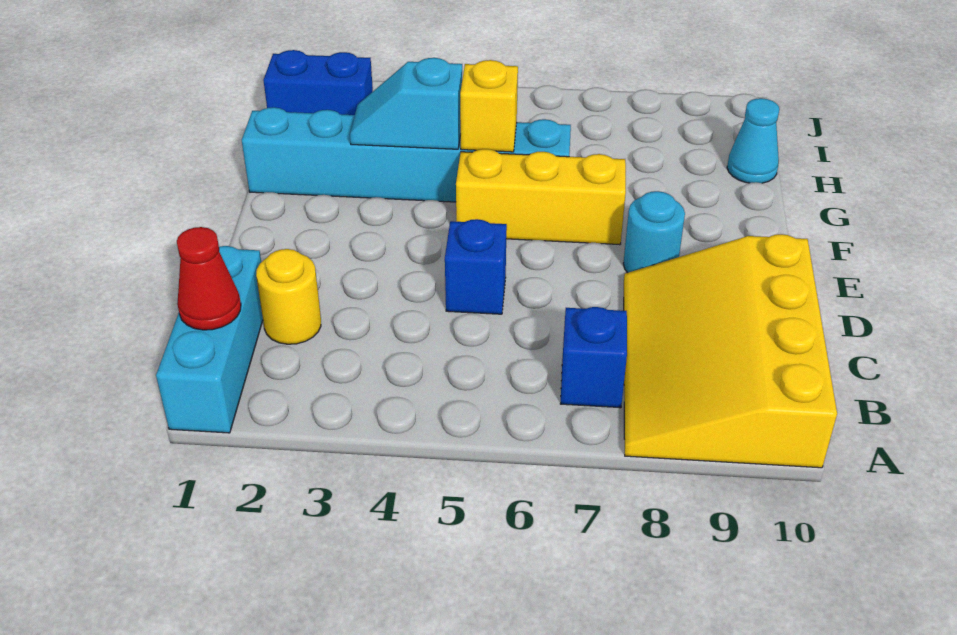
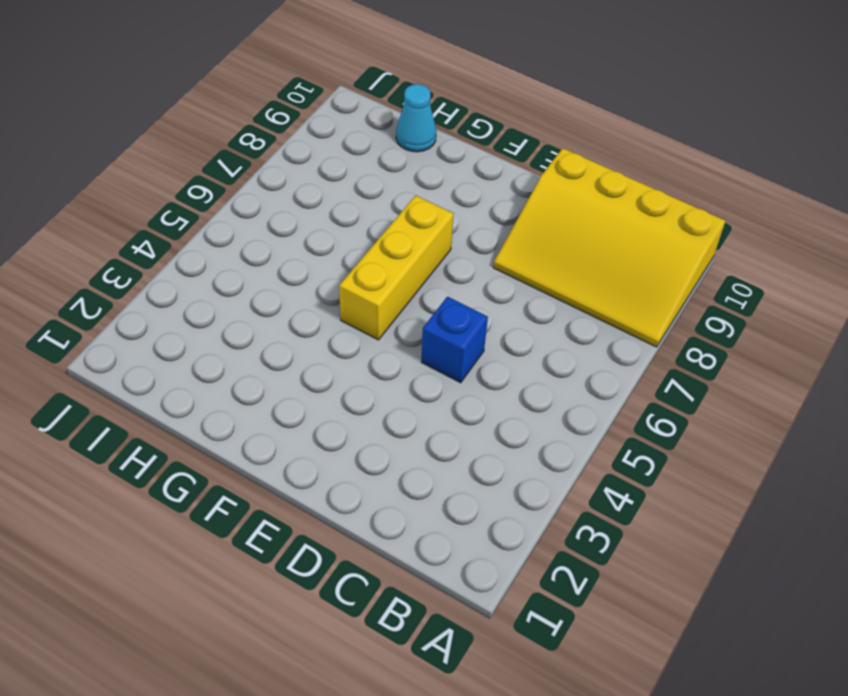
none -> cyan 1x3 brick [156,246,263,433]
none -> blue 1x1 brick [560,307,627,408]
none -> yellow 1x1 round brick [256,249,321,344]

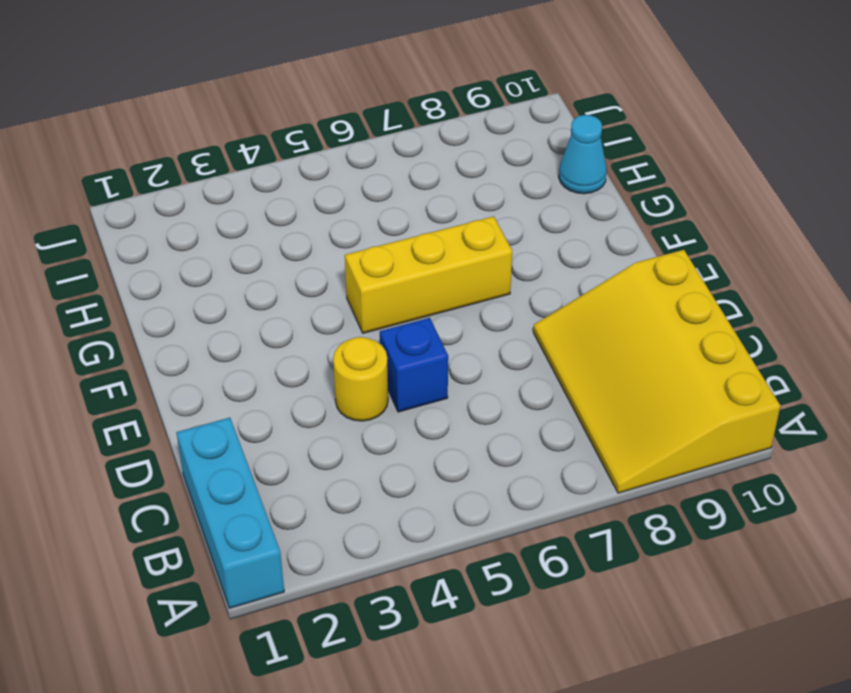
yellow 1x1 round brick [333,337,388,421] -> yellow 1x1 round brick moved to [256,249,321,344]
none -> blue 1x1 brick [560,307,627,408]
none -> cyan 1x1 round brick [623,191,685,273]
none -> cyan 1x6 brick [242,107,571,202]

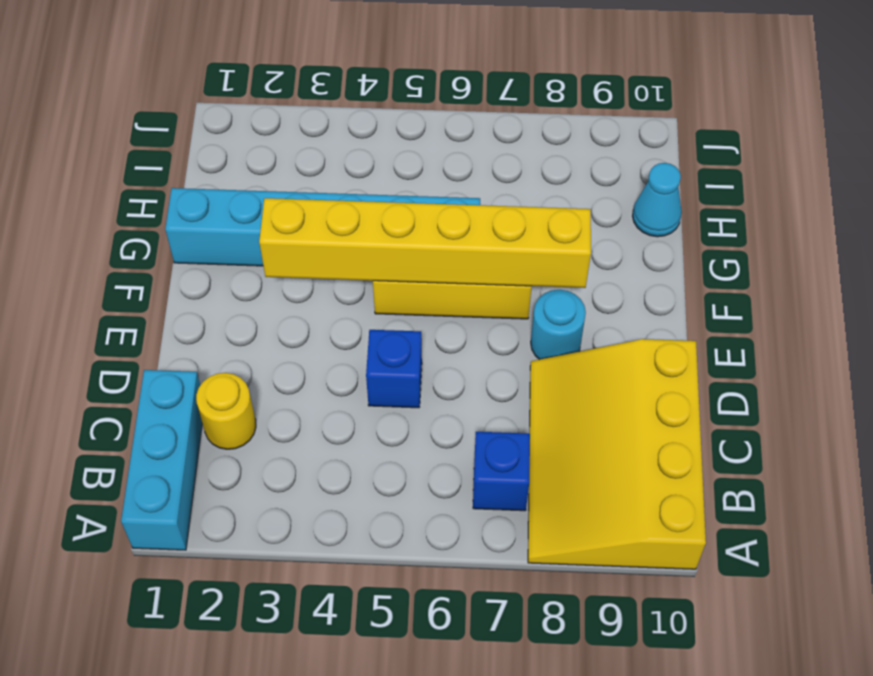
yellow 1x6 brick [259,198,591,288] -> none
none -> blue 1x2 brick [263,50,373,115]
none -> red 1x1 cone [177,227,241,330]
none -> cyan 1x2 slope [350,58,462,149]

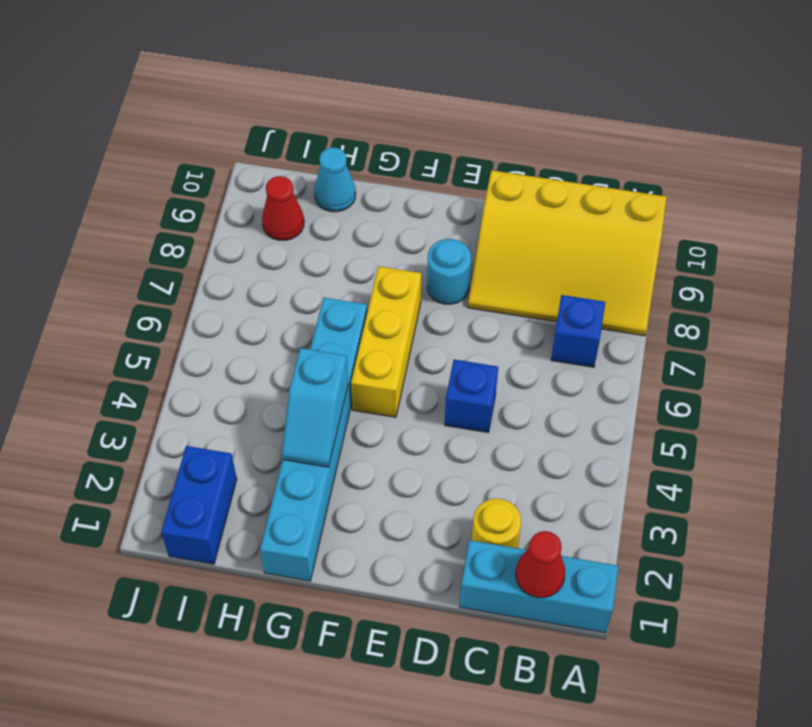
red 1x1 cone [262,176,304,240] -> none
none -> yellow 1x1 brick [460,60,518,152]

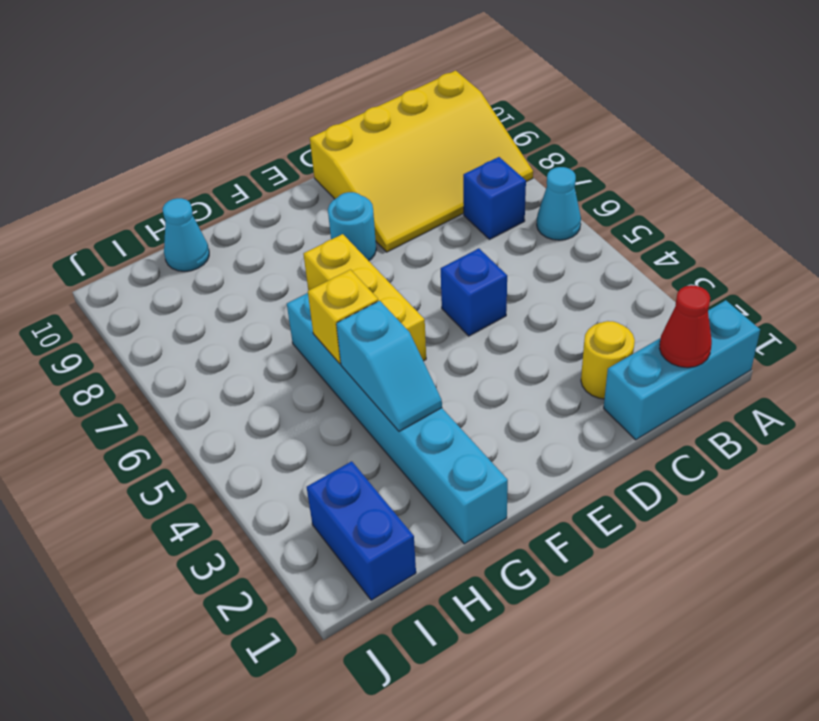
cyan 1x1 cone [537,167,581,240] -> none

